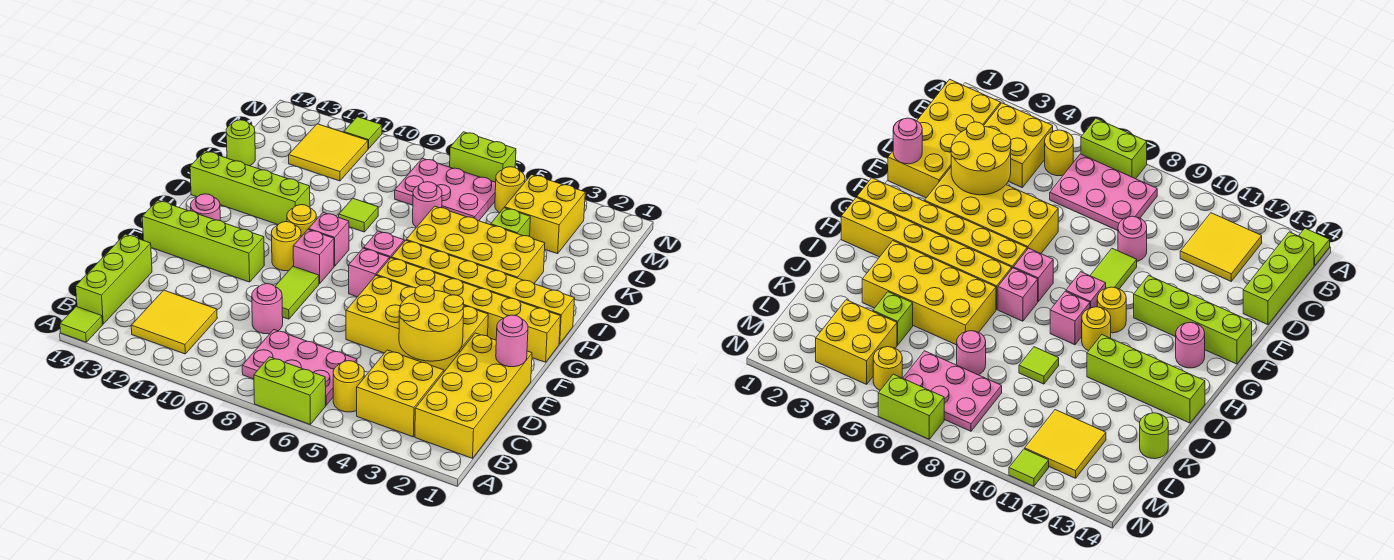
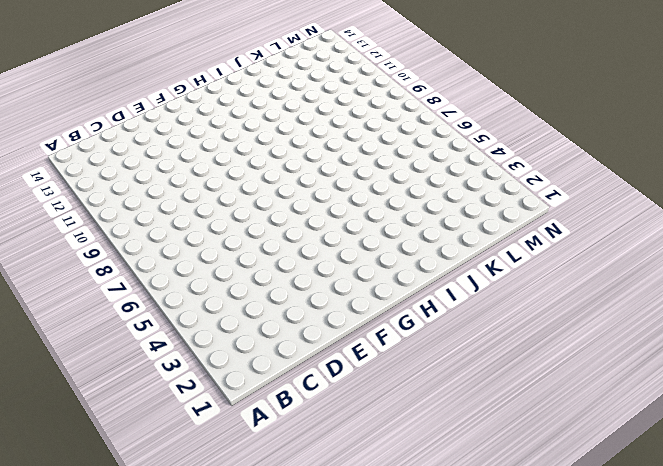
none -> lime 1x2 brick [254,357,326,424]
none -> lime 1x1 tile [60,306,102,342]
none -> yellow 2x4 brick [415,333,532,458]
none -> yellow 2x2 brick [357,350,444,437]

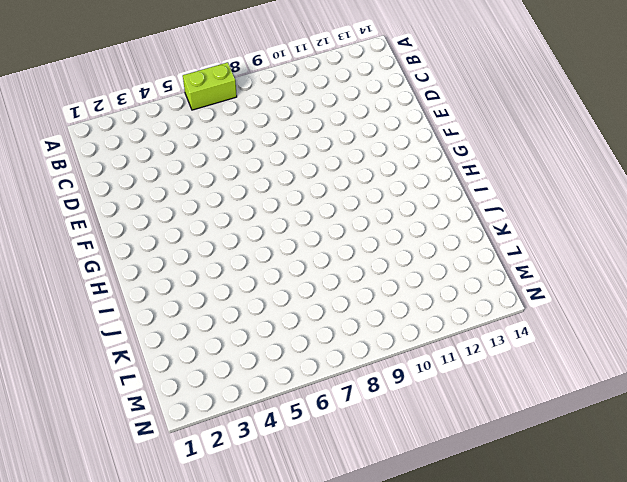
none -> lime 1x1 tile [60,306,102,342]
none -> yellow 2x4 brick [415,333,532,458]
none -> yellow 2x2 brick [357,350,444,437]
none -> yellow 1x1 round brick [333,361,364,412]

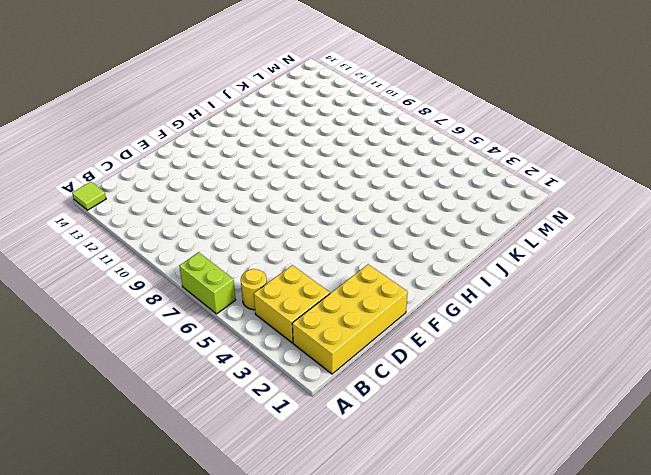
none -> pink 2x3 plate [242,330,357,405]
none -> yellow 2x2 tile [131,290,217,354]
none -> lime 1x3 brick [76,234,152,324]
none -> pink 1x1 round brick [252,284,283,334]

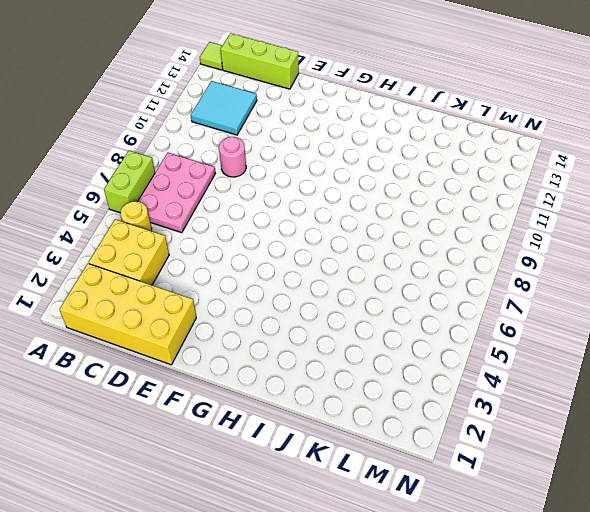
cyan 2x2 tile [191,81,257,135] -> yellow 2x2 tile [131,290,217,354]
none -> yellow 2x4 brick [346,275,488,371]
none -> lime 1x2 tile [275,266,319,319]
none -> lime 1x4 brick [142,200,264,282]
none -> yellow 1x6 brick [377,258,561,362]

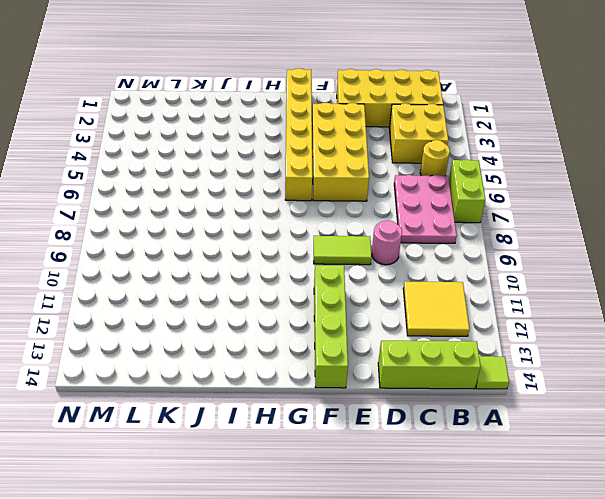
none -> pink 1x1 brick [349,248,389,297]
none -> pink 1x1 brick [293,229,334,284]
none -> yellow 1x1 round brick [271,222,301,271]
none -> pink 1x1 round brick [191,194,220,221]

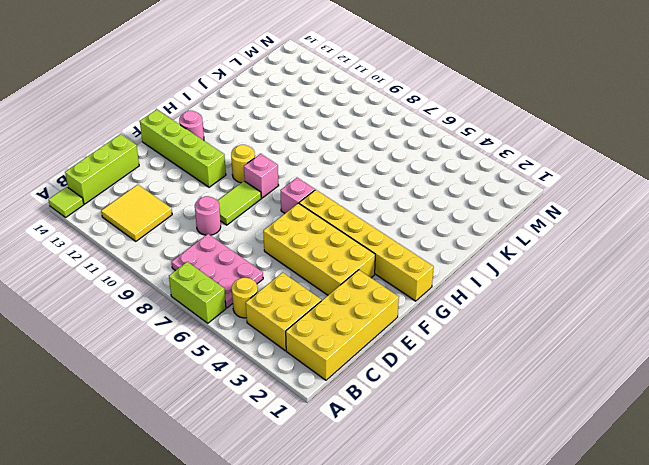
none -> yellow 1x6 brick [392,240,575,344]
none -> pink 1x1 brick [364,231,404,259]
none -> pink 1x1 brick [309,212,349,266]
none -> yellow 1x1 round brick [287,205,316,237]

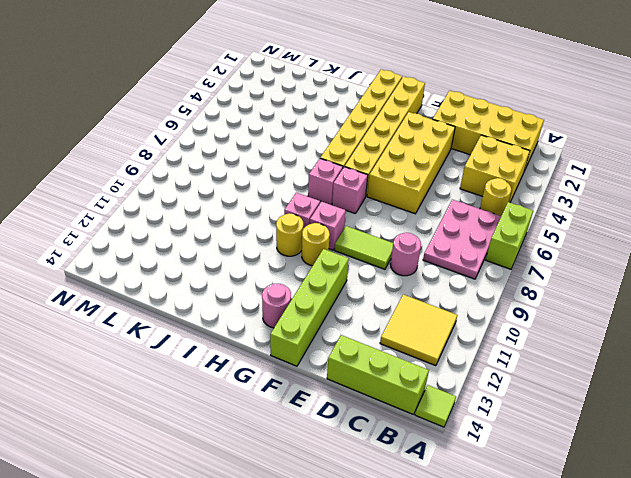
none -> yellow 2x4 brick [406,206,545,283]
none -> lime 1x4 brick [190,151,310,224]
none -> lime 1x1 tile [339,199,378,232]
none -> lime 1x1 brick [491,208,530,236]

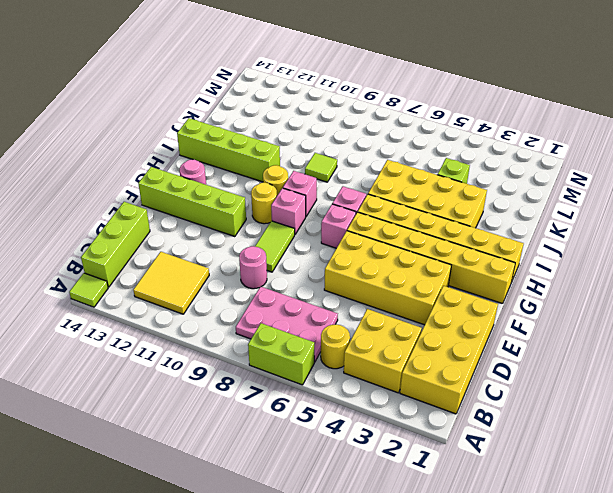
none -> pink 1x1 round brick [413,182,442,227]
none -> lime 1x1 round brick [226,120,255,166]
none -> yellow 2x2 brick [505,175,585,254]
none -> pink 2x3 plate [395,158,496,221]

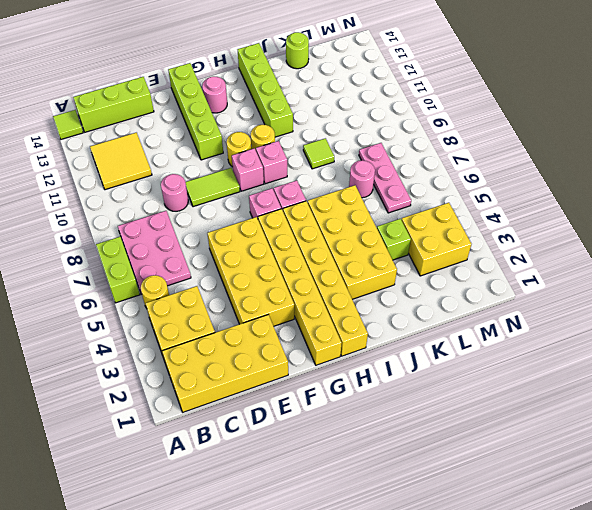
pink 1x3 plate [359,143,411,213] -> pink 2x3 plate [395,158,496,221]
none -> yellow 2x2 tile [289,124,368,181]
none -> yellow 1x1 round brick [495,167,525,213]
none -> lime 1x2 brick [450,132,516,182]
none -> lime 1x1 tile [344,117,382,149]

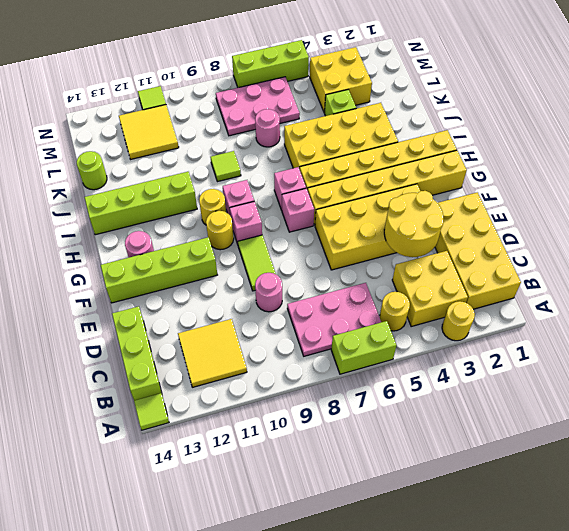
yellow 1x1 round brick [442,301,475,341] -> yellow 1x1 round brick moved to [495,167,525,213]
lime 1x3 brick [232,40,309,88] -> lime 1x2 brick [450,132,516,182]
none -> pink 1x1 round brick [496,315,528,367]

